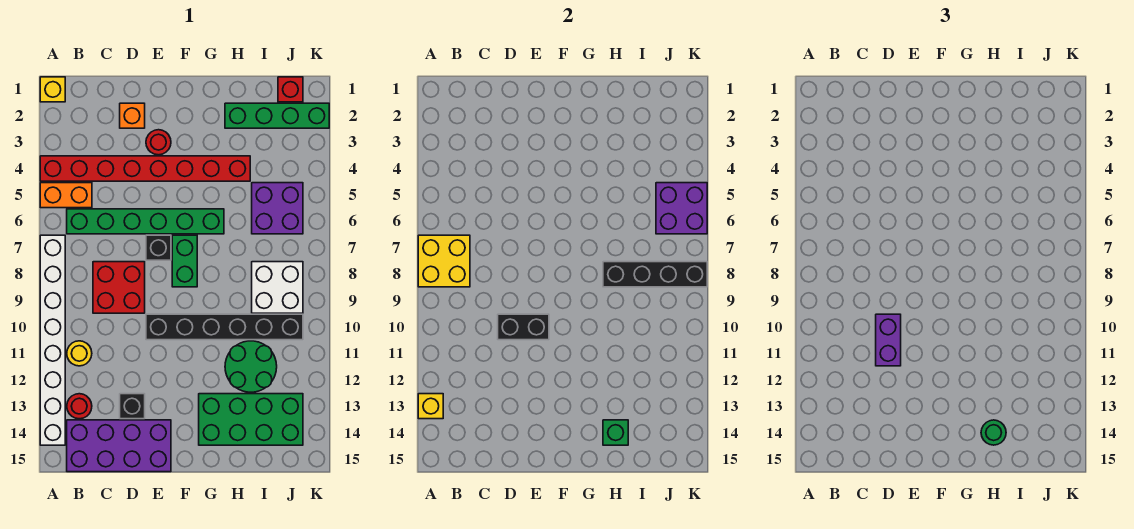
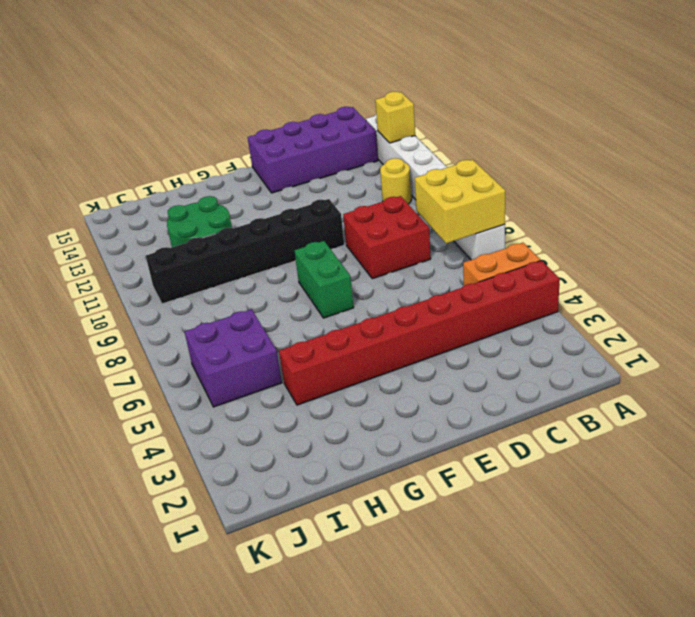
none -> yellow 1x1 brick [40,77,65,102]
none -> green 1x6 brick [67,209,224,234]
none -> red 1x1 round brick [67,394,92,419]

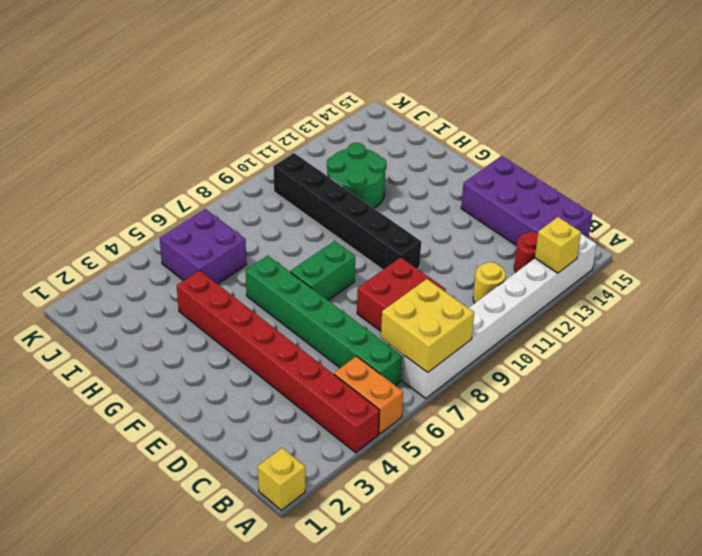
none -> orange 1x1 brick [120,103,145,128]
none -> black 1x1 brick [120,394,145,419]
none -> red 1x1 round brick [146,130,171,155]

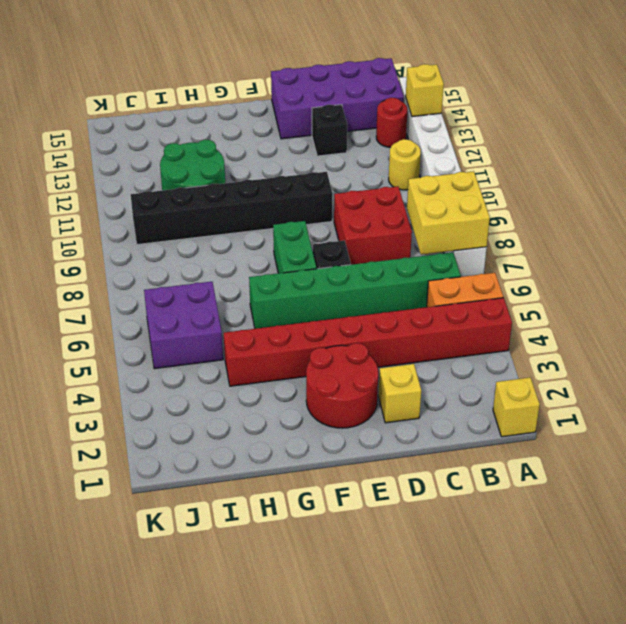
yellow 1x1 brick [378,364,421,423] -> orange 1x1 brick [120,103,145,128]
red 2x2 round brick [306,343,378,428] -> red 1x1 round brick [146,130,171,155]
none -> green 2x4 brick [199,394,303,445]
none -> green 1x4 brick [225,103,329,128]
none -> white 2x2 brick [252,262,303,313]

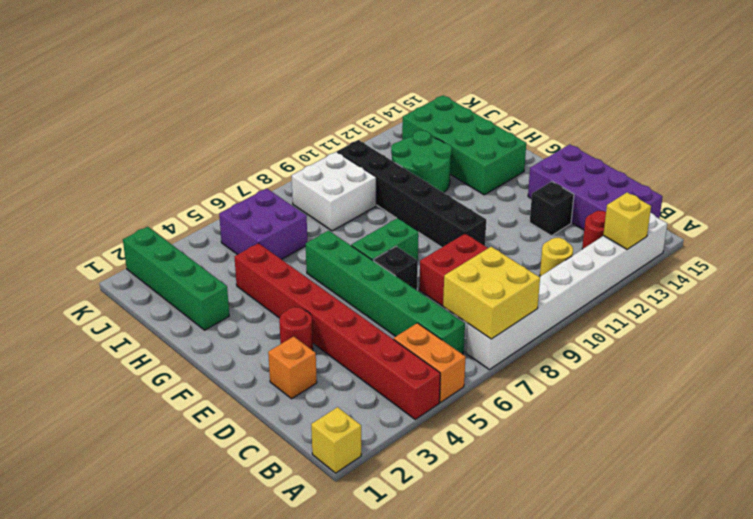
none -> red 1x1 brick [278,77,303,102]
none -> black 1x2 brick [498,314,549,340]
none -> black 1x4 brick [603,262,707,287]

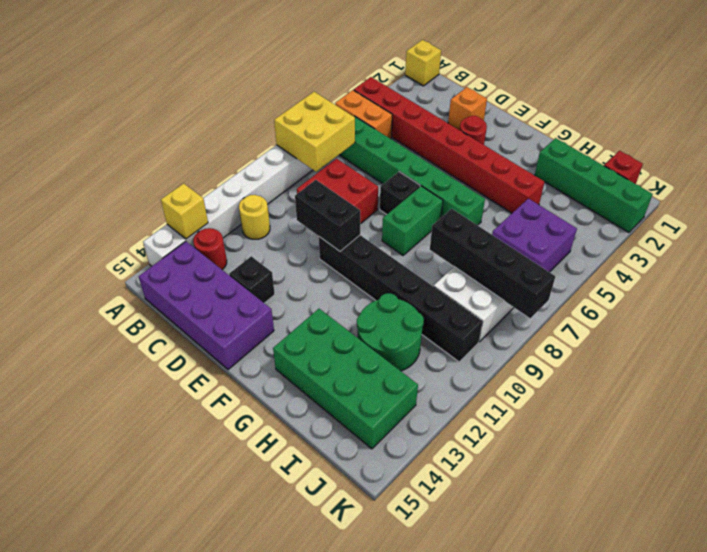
none -> green 1x1 brick [603,420,628,445]
none -> purple 2x2 brick [656,183,707,234]
none -> purple 1x2 brick [876,314,901,366]

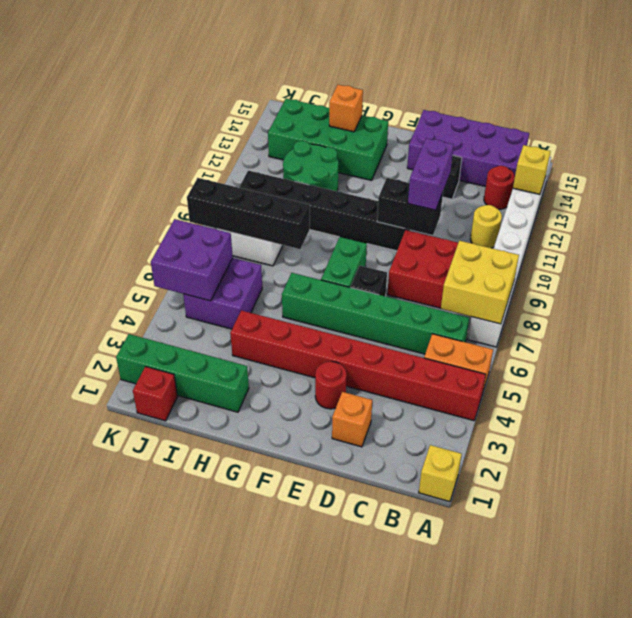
orange 1x1 brick [329,85,363,132] -> green 1x1 brick [603,420,628,445]
none -> green 1x1 round brick [981,420,1006,445]

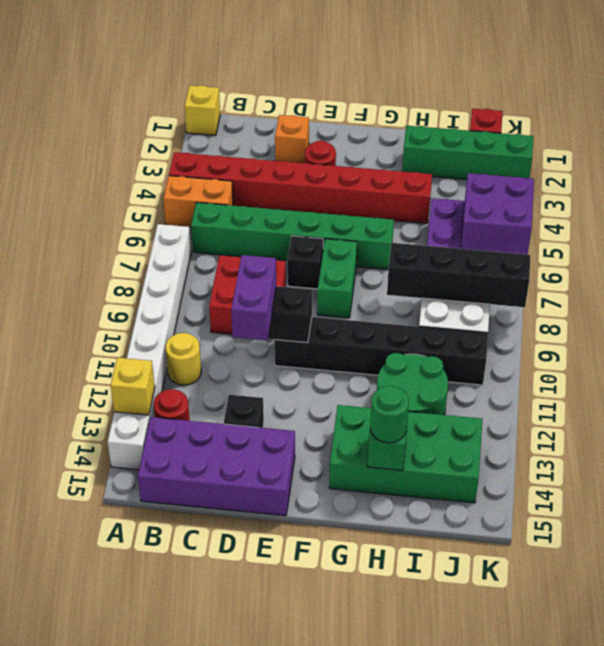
none -> yellow 2x2 brick [418,235,470,287]

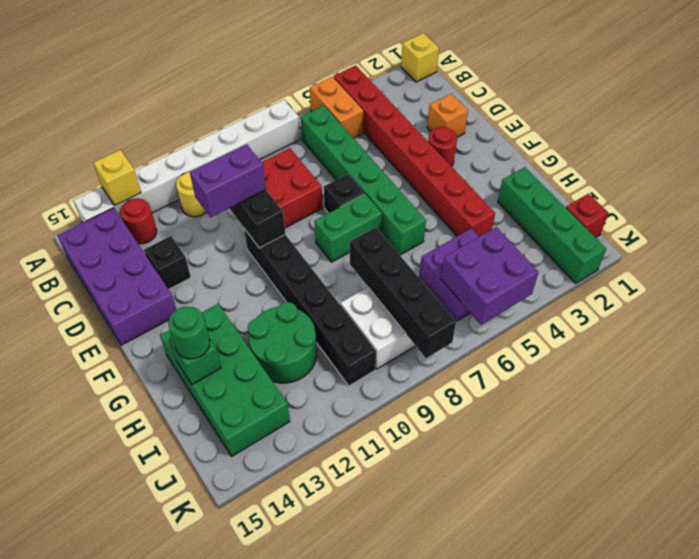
none -> yellow 2x2 brick [418,235,470,287]

